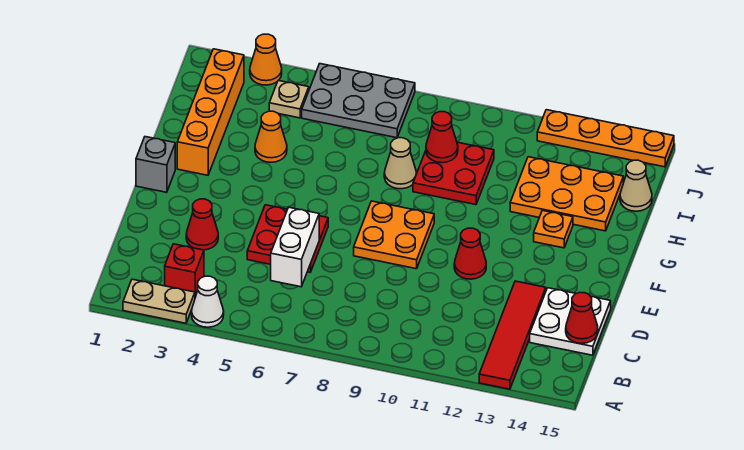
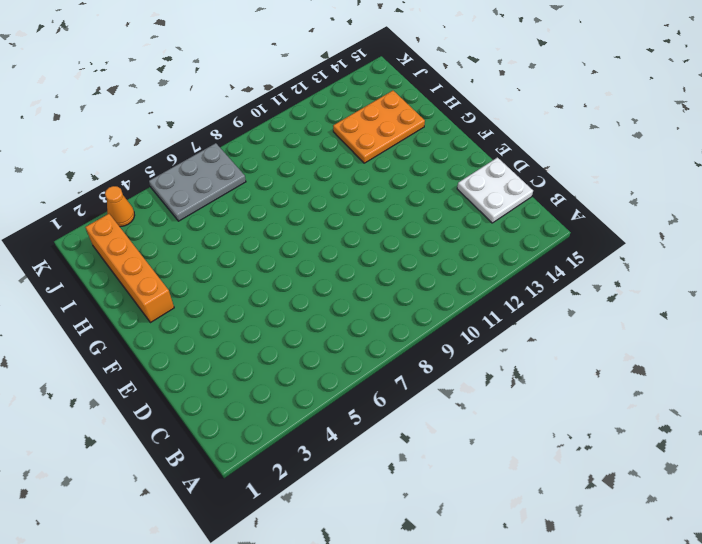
none -> tan 1x2 plate [123,279,195,323]
none -> white 1x1 cone [192,276,224,327]
none -> red 1x4 tile [479,281,546,389]

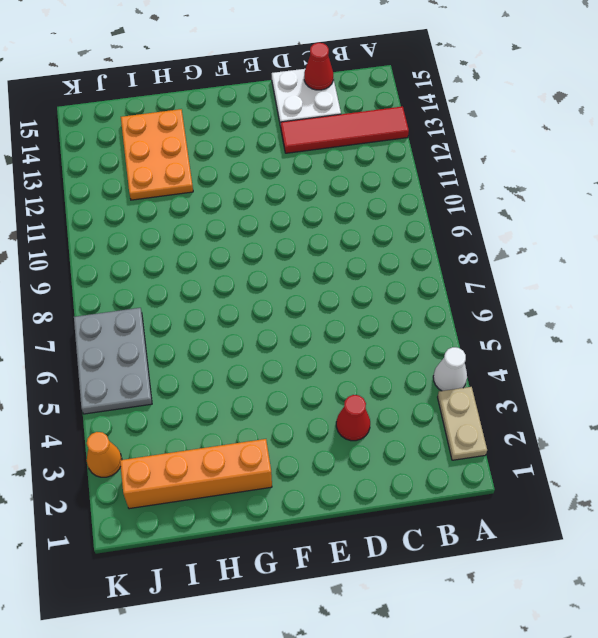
none -> red 1x1 brick [165,244,204,297]
none -> red 2x2 plate [247,205,328,272]
none -> orange 2x2 plate [354,201,434,269]

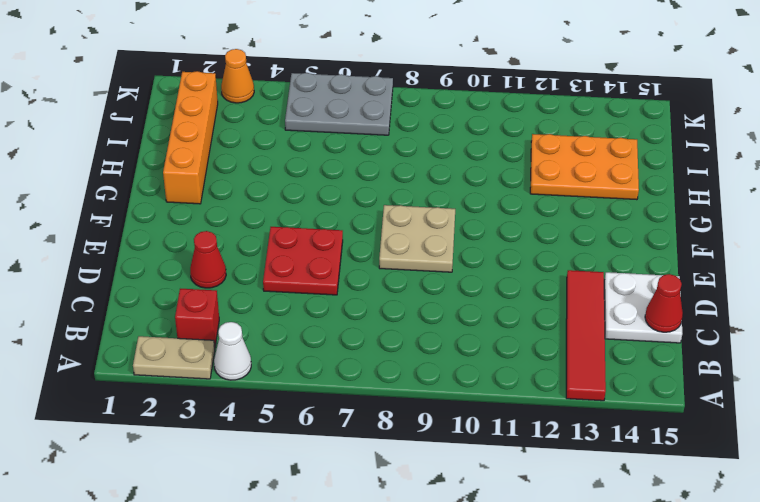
tan 2x2 plate [379,205,455,272] -> orange 2x2 plate [354,201,434,269]
none -> red 1x1 cone [454,228,486,279]
none -> grey 1x1 brick [136,137,175,192]
none -> orange 1x1 plate [534,210,573,248]

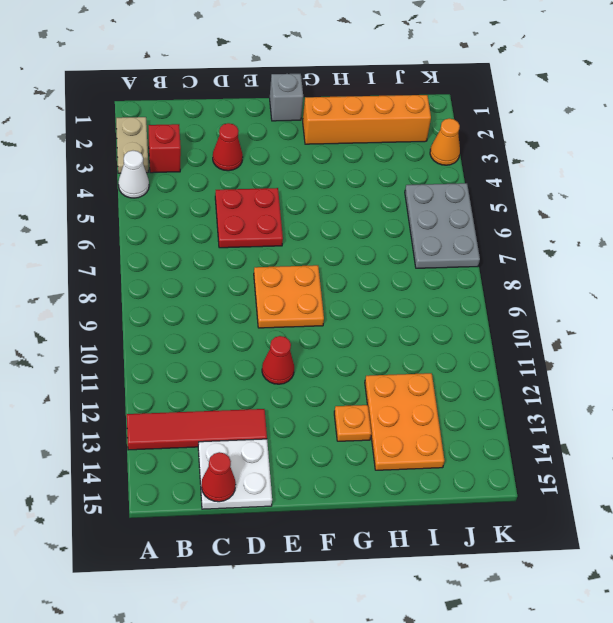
none -> orange 1x1 cone [255,111,287,162]
none -> tan 1x1 cone [384,138,416,189]
none -> red 2x2 plate [413,142,494,205]

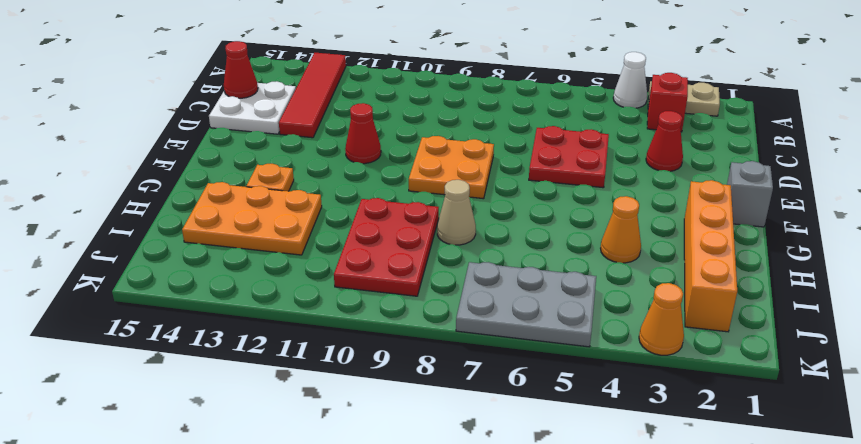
red 2x3 plate [334,198,439,296] -> red 2x2 plate [413,142,494,205]
none -> tan 1x1 cone [620,160,652,211]
none -> tan 1x1 plate [269,80,309,118]
none -> orange 1x4 plate [537,110,674,167]

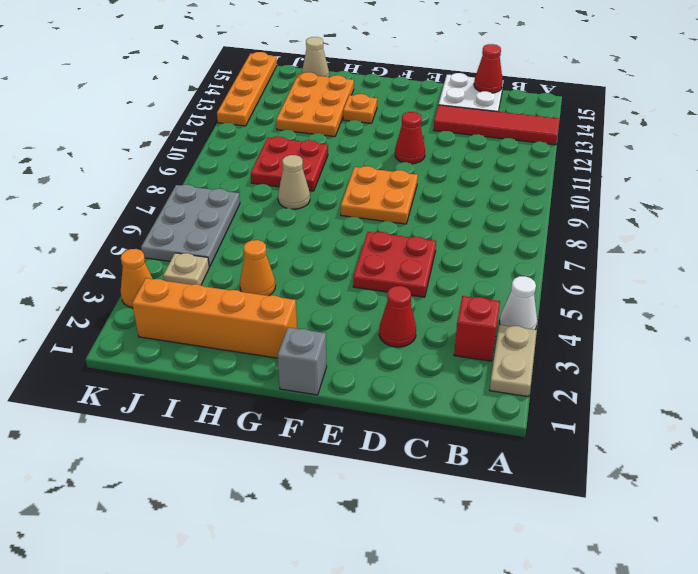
none -> white 1x2 brick [271,207,319,287]
none -> red 1x1 cone [426,112,458,163]

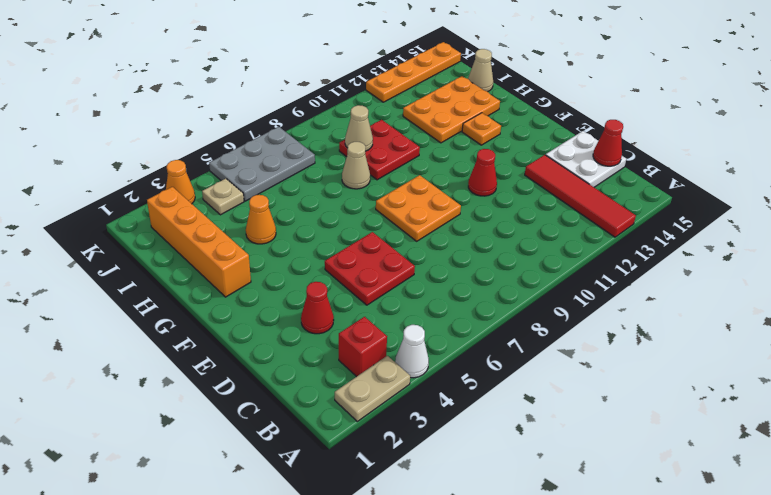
tan 1x1 cone [345,105,373,151] -> red 1x1 cone [426,112,458,163]
none -> grey 1x1 brick [136,137,175,192]
none -> white 1x2 brick [271,207,319,287]

